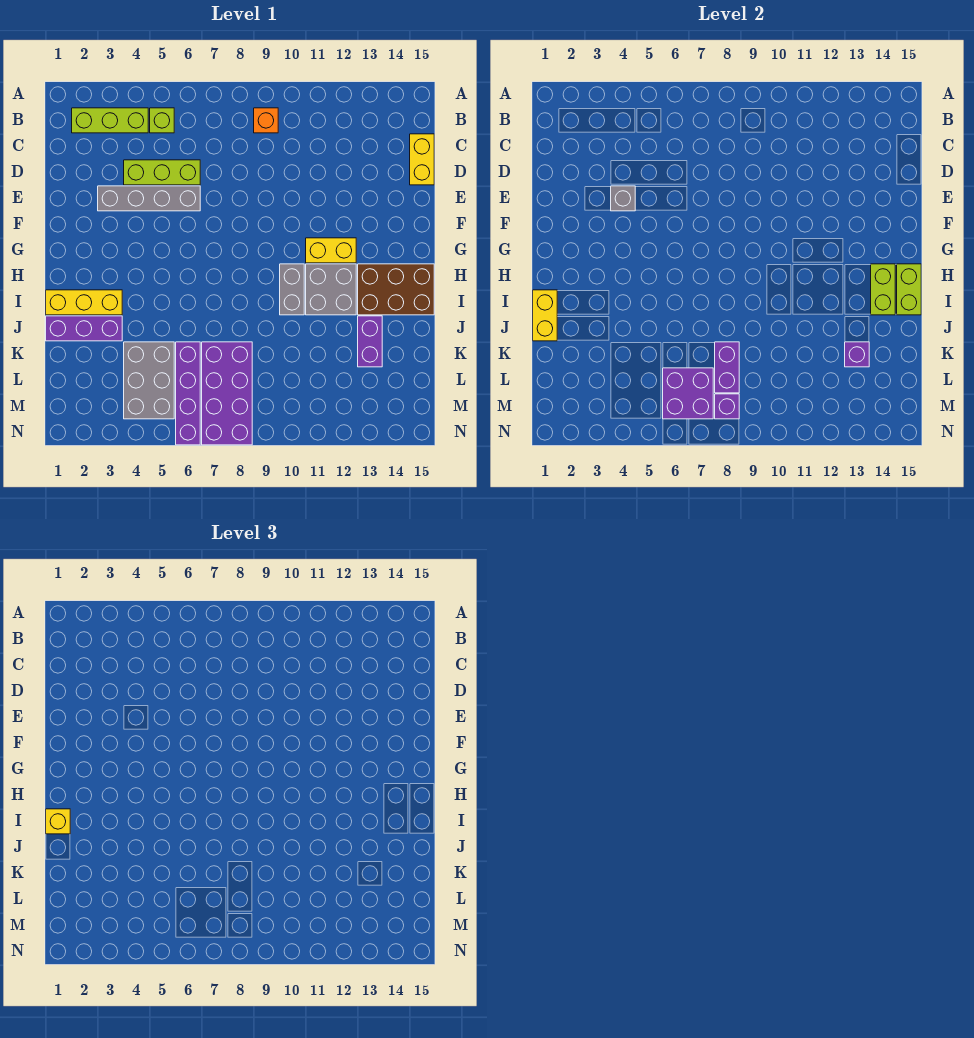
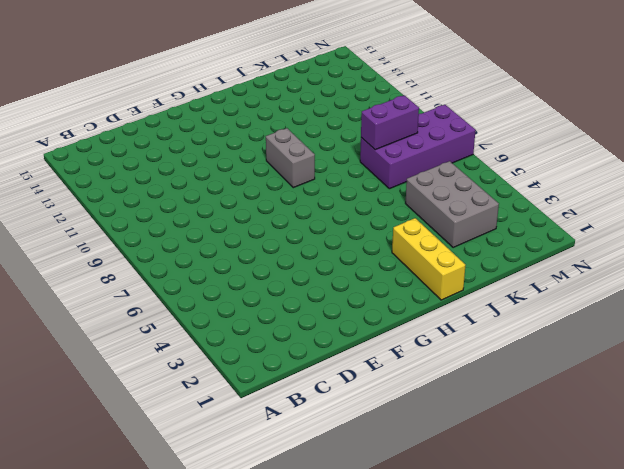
grey 1x2 brick [266,128,315,188] -> grey 1x2 brick turned to [280,264,304,315]
grey 2x3 brick [405,161,499,248] -> grey 2x3 brick turned to [124,342,174,419]
none -> lime 1x3 brick [72,108,148,133]
none -> lime 1x1 brick [150,108,174,133]
none -> orange 1x1 brick [254,108,278,133]

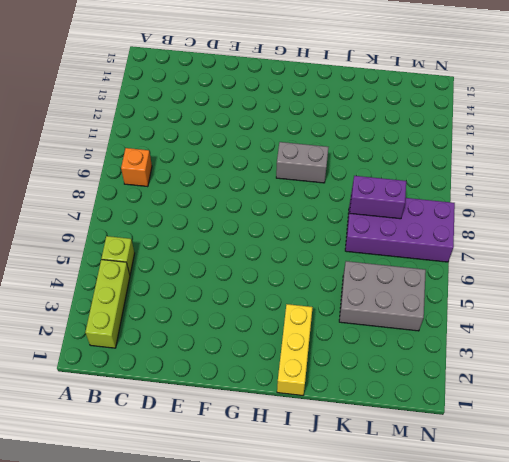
none -> yellow 1x2 brick [410,134,434,185]
none -> lime 1x3 brick [124,160,200,185]
none -> grey 1x4 brick [98,186,200,211]

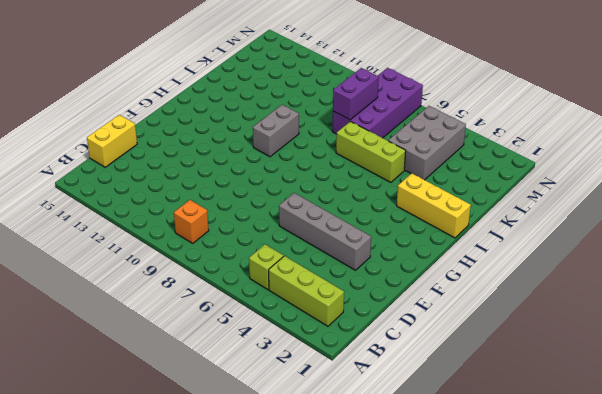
lime 1x3 brick [336,121,406,183] -> lime 1x3 brick moved to [124,160,200,185]
none -> yellow 1x2 brick [306,238,356,263]
none -> grey 2x2 brick [306,264,356,315]
none -> brown 2x3 brick [358,264,434,315]

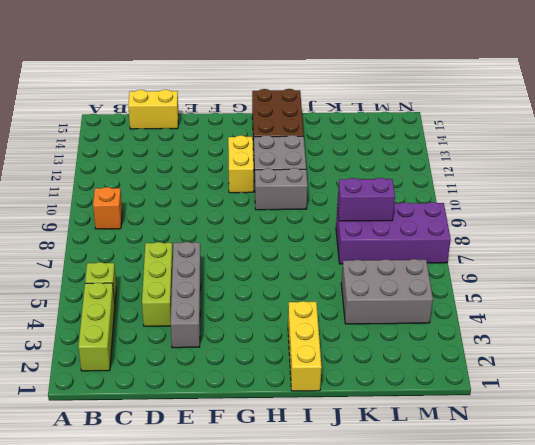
none -> purple 1x3 brick [46,316,122,341]
none -> purple 1x2 brick [358,316,382,367]
none -> purple 1x4 brick [176,342,200,445]

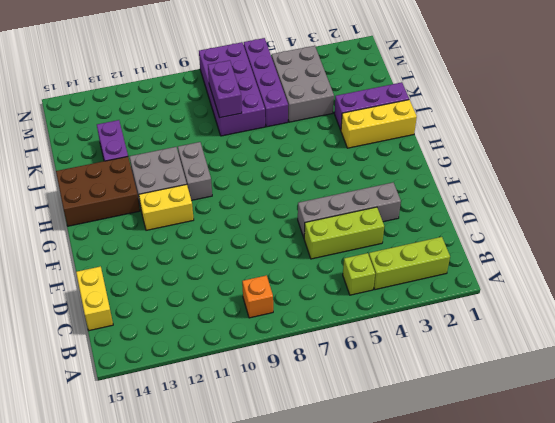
none -> grey 1x1 brick [611,186,635,211]
none -> lime 1x2 brick [871,264,895,315]
none -> lime 1x2 brick [897,264,921,315]

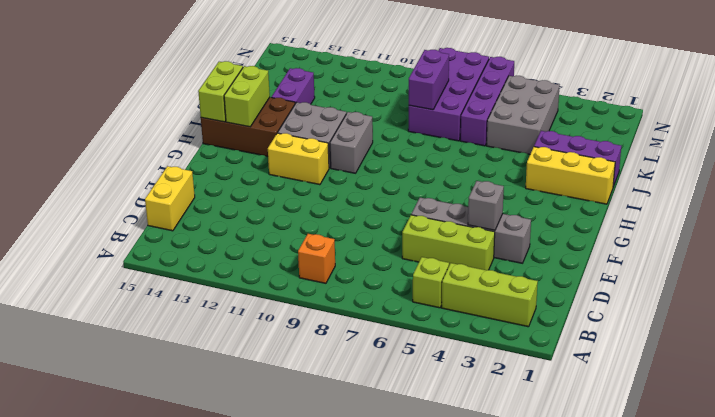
none -> yellow 1x2 brick [533,290,557,341]
none -> purple 1x1 brick [845,342,869,367]
none -> purple 2x2 brick [663,368,713,419]

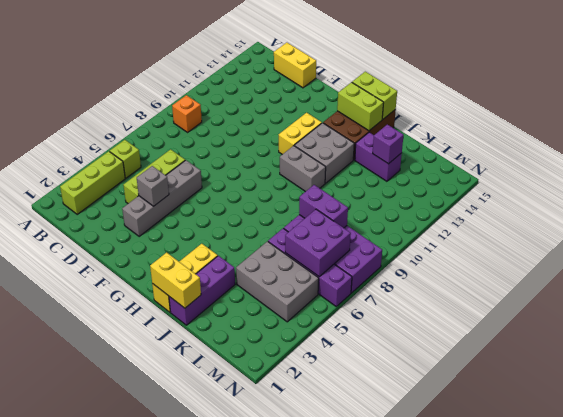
none -> purple 1x1 brick [715,394,739,419]
none -> yellow 1x1 brick [46,809,70,834]

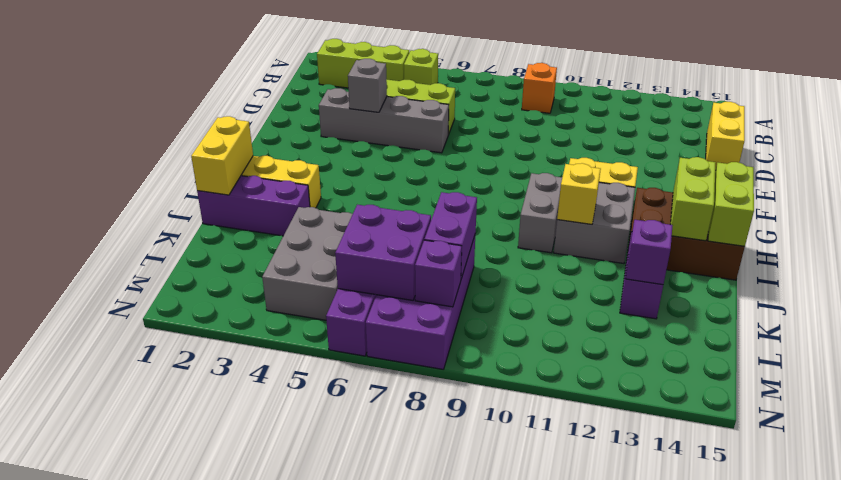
yellow 1x1 brick [557,163,601,224] -> yellow 1x1 brick moved to [46,809,70,834]

